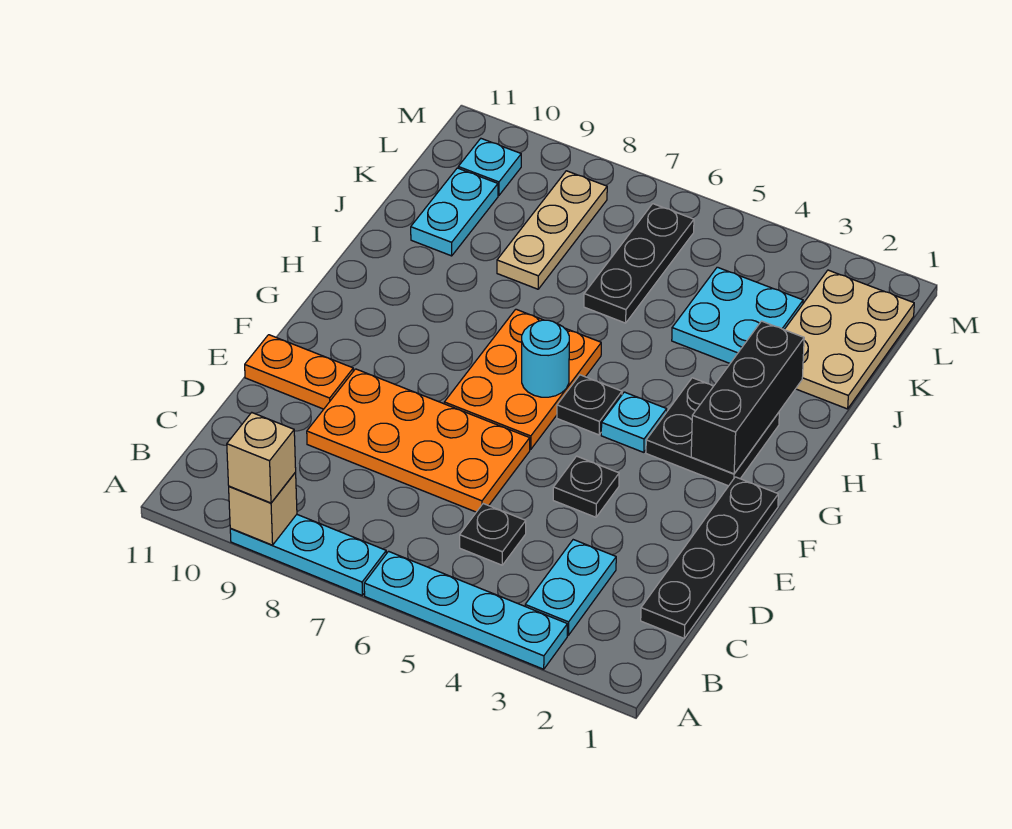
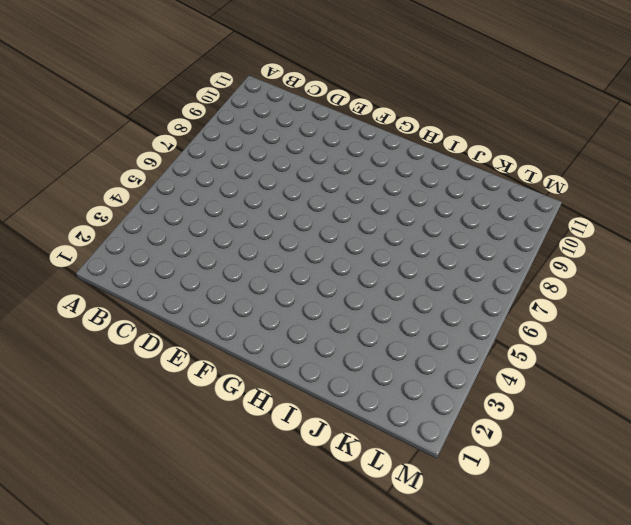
none -> cyan 1x4 plate [364,551,567,669]
none -> cyan 1x3 plate [230,515,386,595]
none -> cyan 1x2 plate [525,540,616,635]

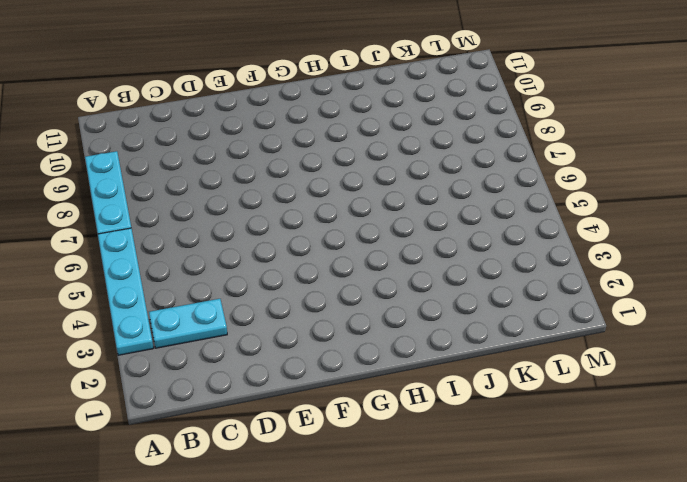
none -> black 1x4 plate [641,477,778,638]
none -> black 1x1 plate [460,504,526,565]
none -> orange 2x4 plate [307,369,530,512]

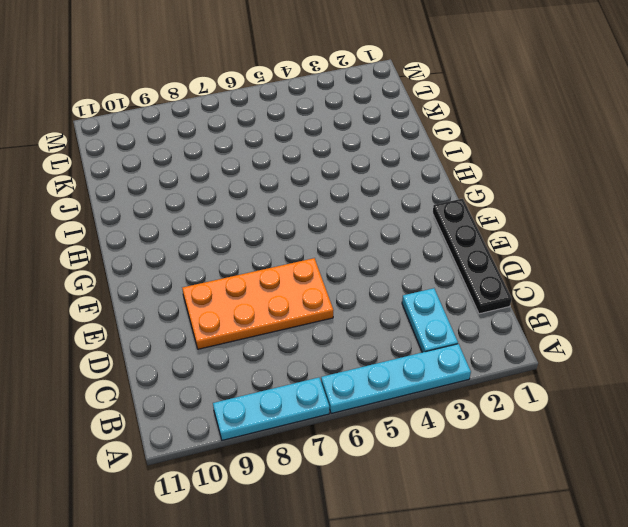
none -> black 1x1 plate [460,504,526,565]
none -> black 1x1 plate [553,456,619,517]
none -> orange 1x2 plate [245,335,353,409]

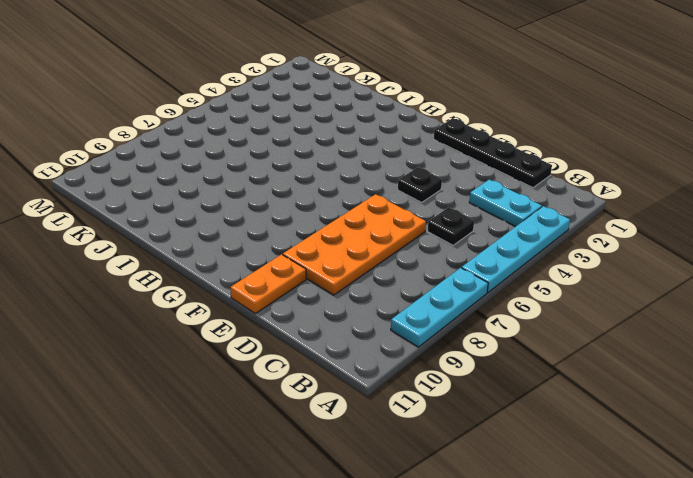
none -> orange 2x3 plate [444,309,601,449]
none -> black 2x2 plate [646,378,779,486]
none -> cyan 1x1 plate [601,392,667,452]

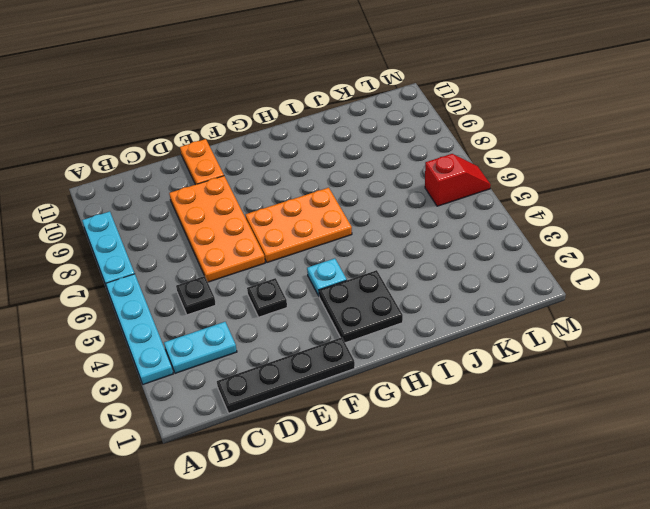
red 1x2 slope [425,154,491,206] -> black 1x3 plate [584,204,694,323]
none -> black 1x1 plate [557,375,622,435]
none -> tan 2x3 plate [784,270,914,409]
none -> cyan 2x2 plate [672,267,803,363]

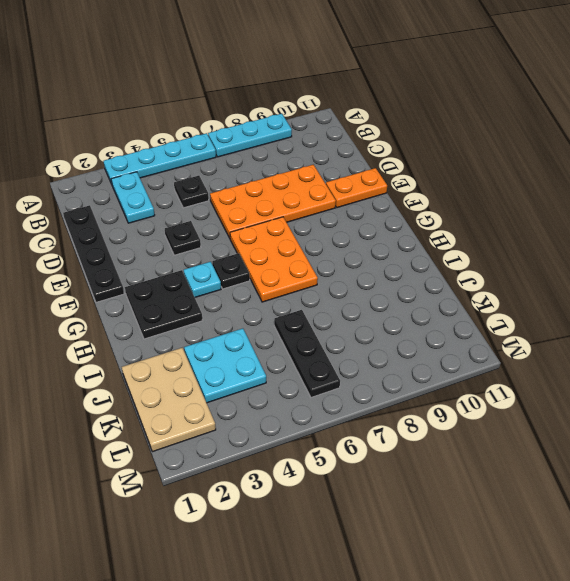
none -> tan 1x3 plate [497,171,607,289]
none -> cyan 1x2 plate [411,168,498,256]
none -> cyan 1x1 plate [458,139,521,195]

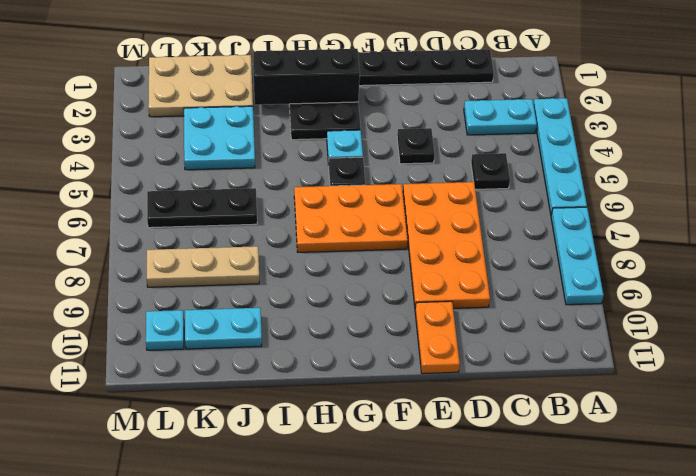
none -> tan 1x1 brick [229,472,297,545]
none -> cyan 1x1 round brick [522,320,569,397]
none -> tan 1x1 brick [227,413,296,503]

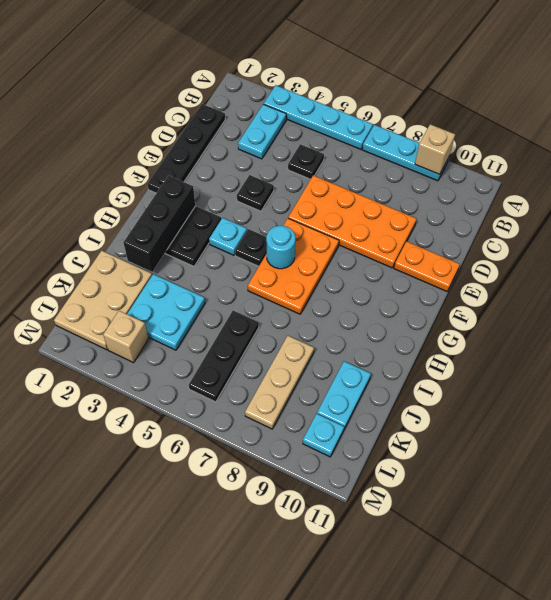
tan 1x1 brick [103,311,149,363] -> tan 1x1 brick moved to [227,413,296,503]

